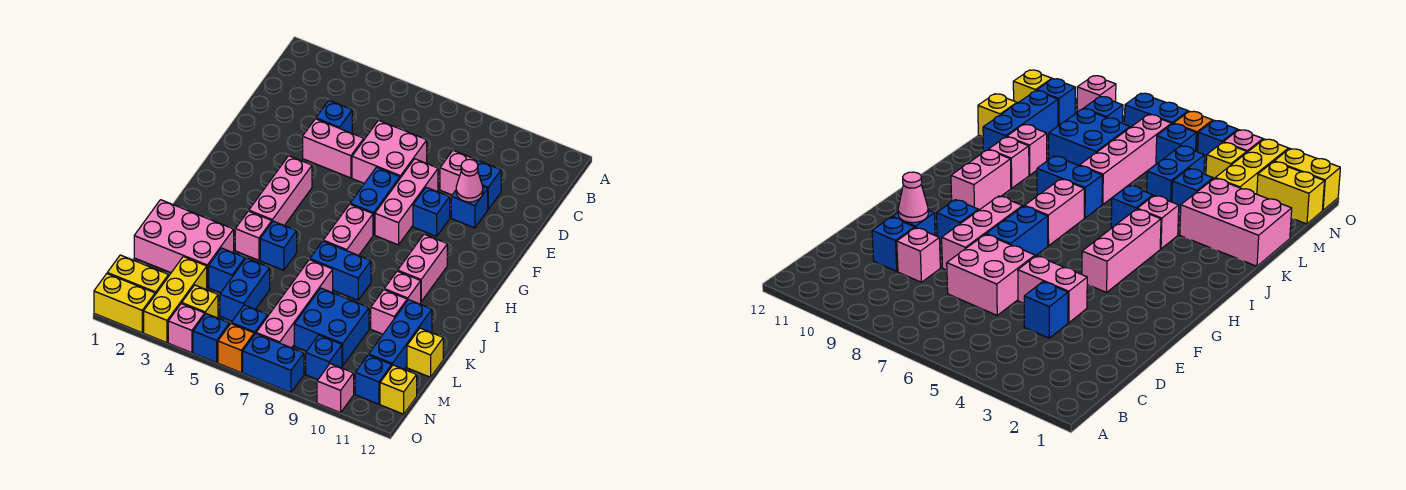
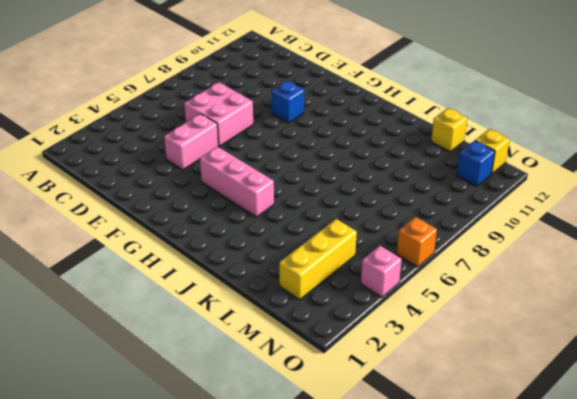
yellow 1x3 brick [279,219,357,300] -> yellow 1x3 brick turned to [144,257,207,343]
none -> blue 1x1 brick [316,100,352,133]
none -> pink 1x1 brick [440,150,476,195]
none -> blue 1x1 brick [477,160,501,209]
none -> pink 1x3 brick [375,159,438,245]

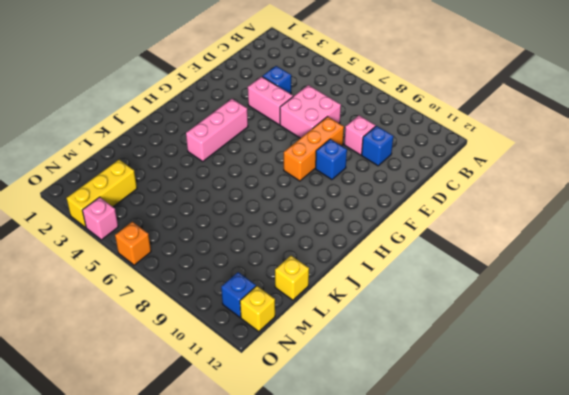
orange 1x3 brick [284,117,344,181] -> pink 1x3 brick [375,159,438,245]
none -> blue 1x1 brick [451,186,488,228]
none -> blue 1x2 brick [350,167,400,235]
none -> pink 1x2 brick [323,204,373,256]
none -> pink 1x2 brick [398,234,447,302]

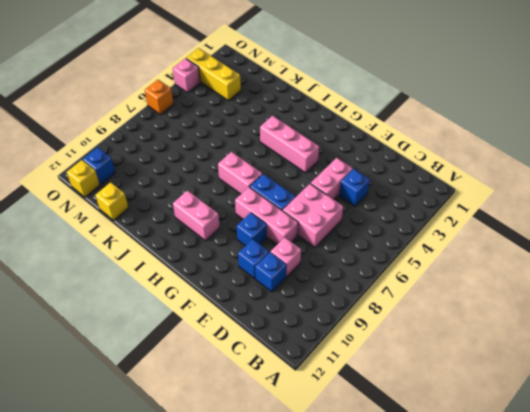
none -> pink 1x1 brick [235,211,272,260]
none -> blue 1x1 brick [260,221,297,270]
none -> blue 1x2 brick [310,241,371,300]
none -> pink 1x1 brick [384,271,421,304]

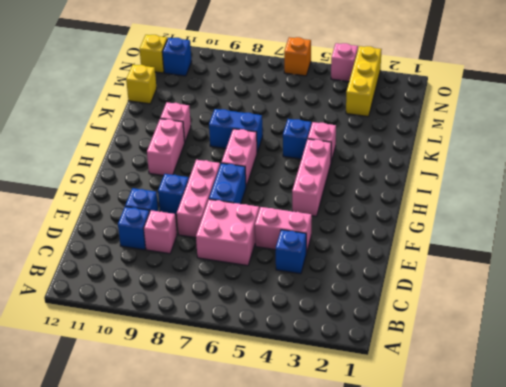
none -> pink 2x3 brick [134,200,234,287]
none -> pink 1x4 brick [256,260,333,348]
none -> pink 1x1 brick [371,290,407,334]
none -> blue 1x3 brick [369,300,432,369]

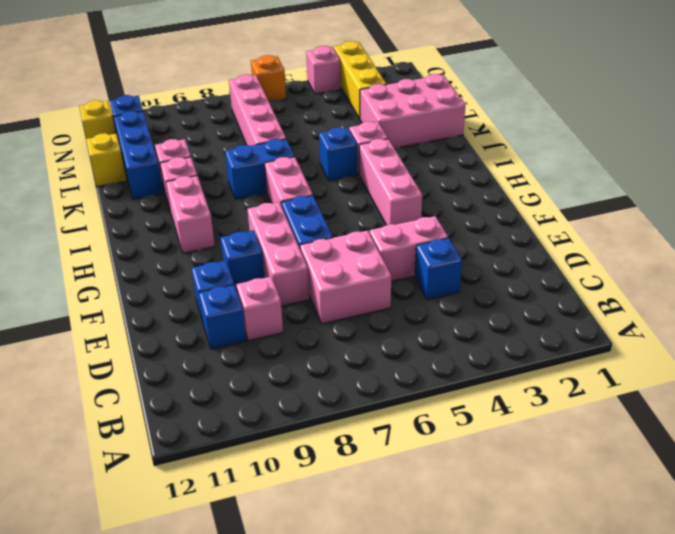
none -> blue 1x1 brick [209,248,245,293]
none -> blue 1x2 brick [220,258,270,321]
none -> blue 2x2 brick [294,288,369,366]
none -> yellow 1x2 brick [107,255,169,295]

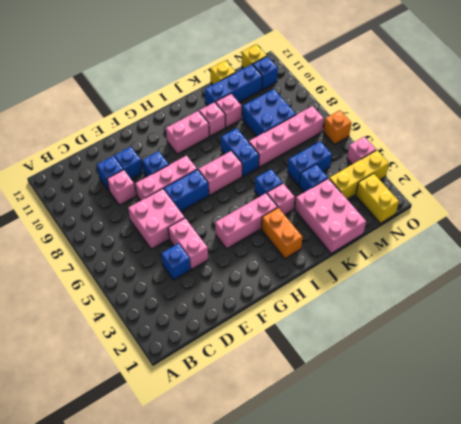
orange 1x2 brick [261,208,302,259] -> none
none -> yellow 1x1 brick [182,285,218,318]
none -> blue 1x1 brick [231,305,268,335]
none -> blue 1x1 brick [306,335,342,380]
none -> yellow 1x2 brick [94,274,155,333]

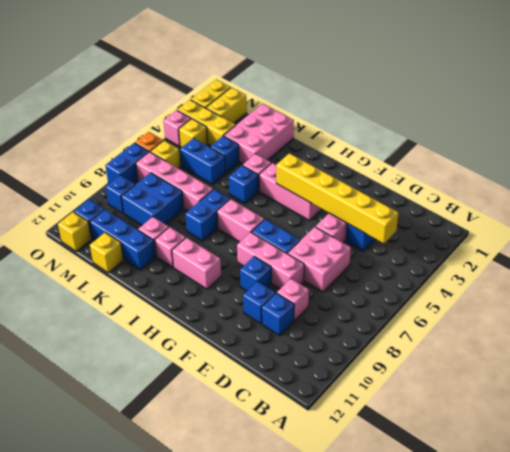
yellow 1x6 brick [276,153,399,244] -> none
yellow 1x1 brick [150,141,180,169] -> blue 1x1 brick [231,305,268,335]
none -> blue 1x1 brick [193,314,230,363]
none -> pink 1x1 brick [317,364,354,413]
none -> pink 1x1 cone [456,159,483,202]

